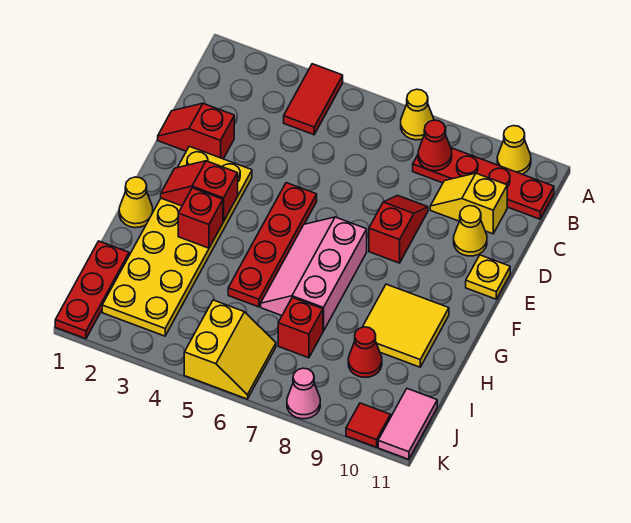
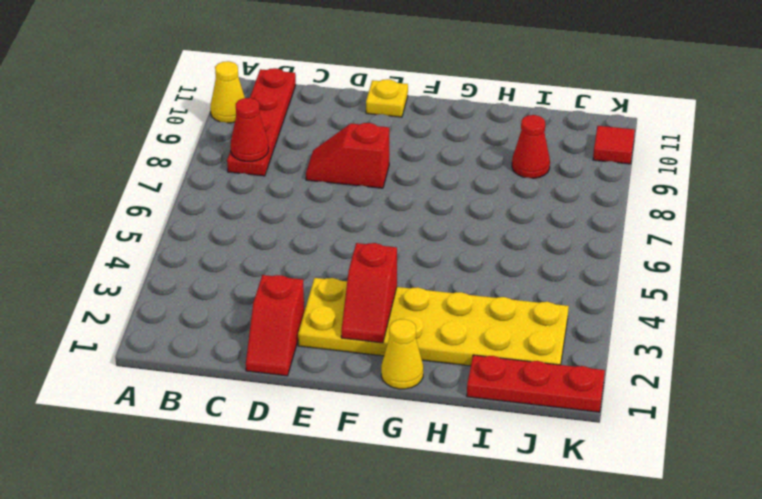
none -> red 1x2 tile [284,64,343,135]
none -> yellow 1x1 cone [401,89,434,140]
none -> yellow 1x2 slope [430,173,507,234]

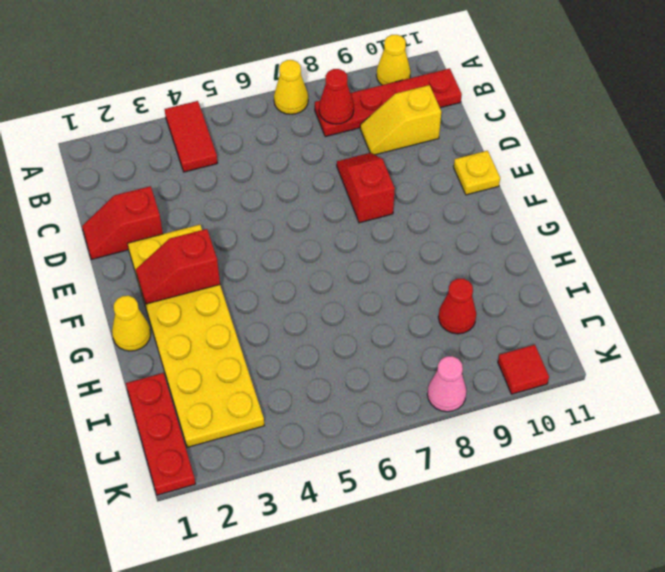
none -> yellow 1x1 cone [454,206,487,256]
none -> red 1x4 plate [228,183,317,307]
none -> pink 2x3 slope [261,217,367,331]

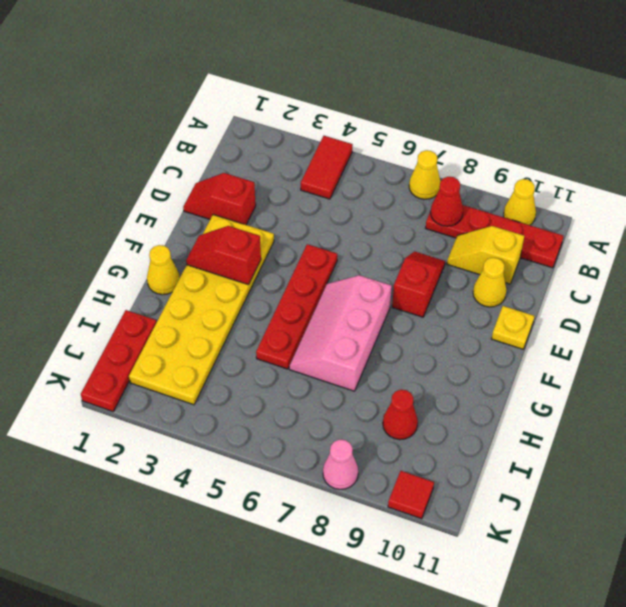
none -> yellow 2x2 tile [363,284,449,367]
none -> red 1x1 brick [278,298,323,358]
none -> yellow 2x2 slope [184,300,276,399]

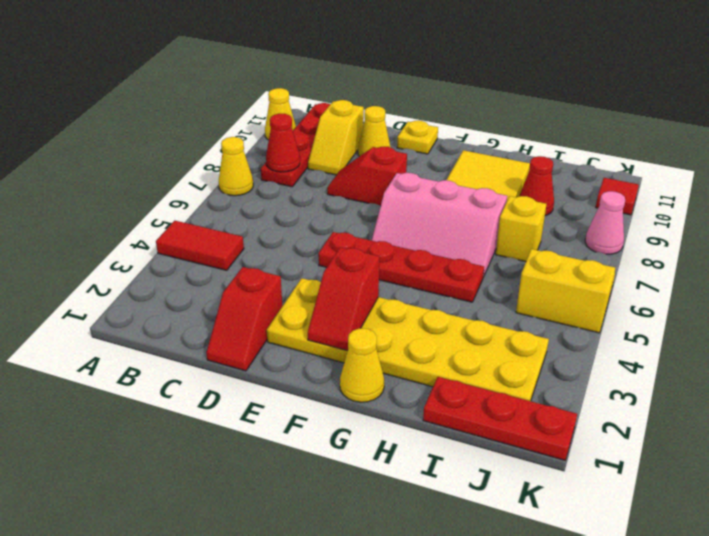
yellow 1x1 brick [496,196,546,262] -> red 1x1 brick [278,298,323,358]
none -> pink 1x2 tile [378,389,437,459]
none -> red 1x1 brick [178,188,223,248]

